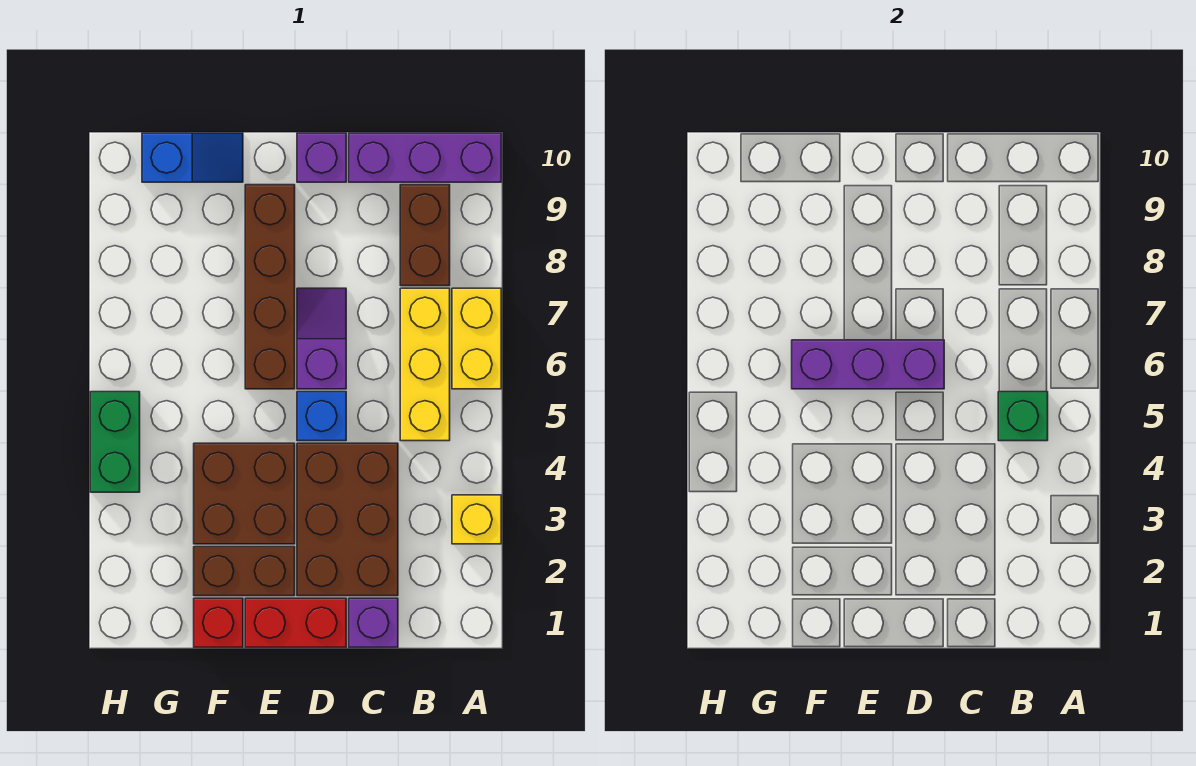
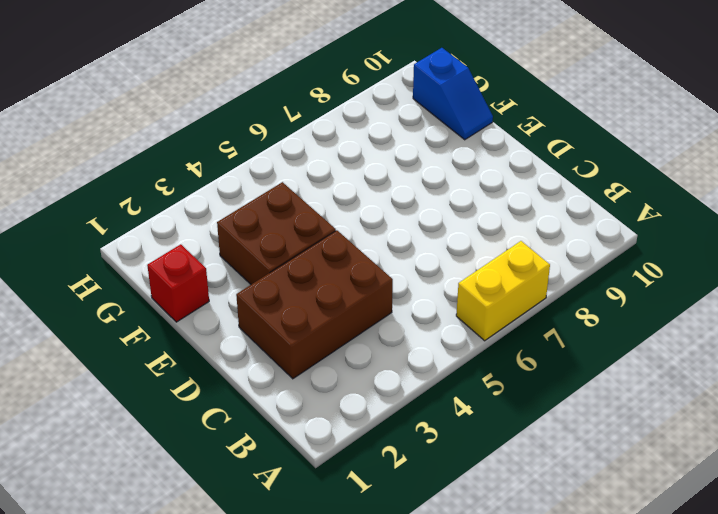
none -> yellow 1x1 brick [452,495,501,544]
none -> purple 1x3 brick [349,133,501,182]
none -> yellow 1x3 brick [400,288,450,441]

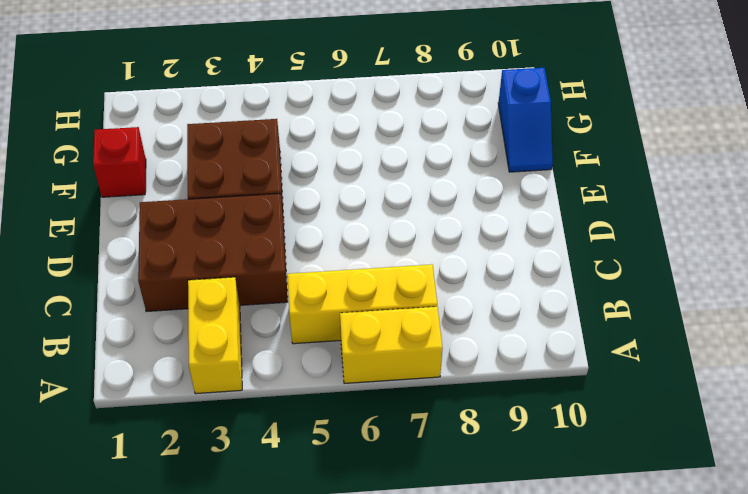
yellow 1x2 brick [188,277,242,394] -> yellow 1x1 brick [452,495,501,544]
none -> purple 1x3 brick [349,133,501,182]
none -> brown 1x2 brick [400,185,450,286]
none -> purple 1x1 brick [349,598,398,647]

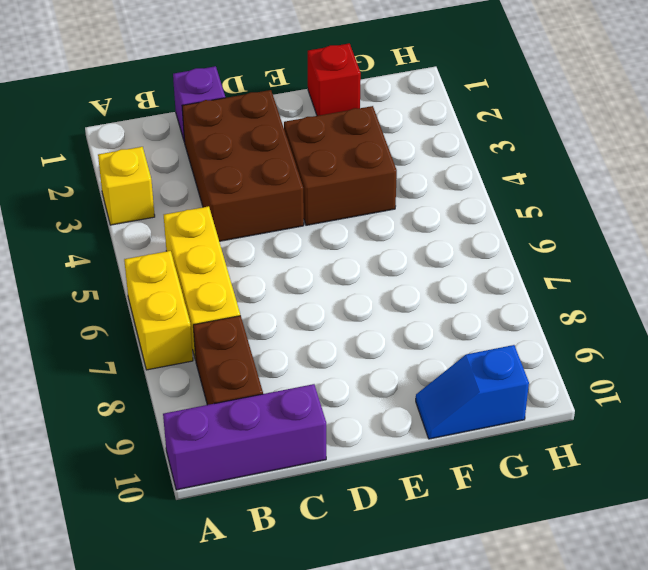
none -> red 1x2 brick [245,598,346,647]
none -> blue 1x1 brick [297,392,346,441]
none -> purple 1x2 slope [297,288,346,389]

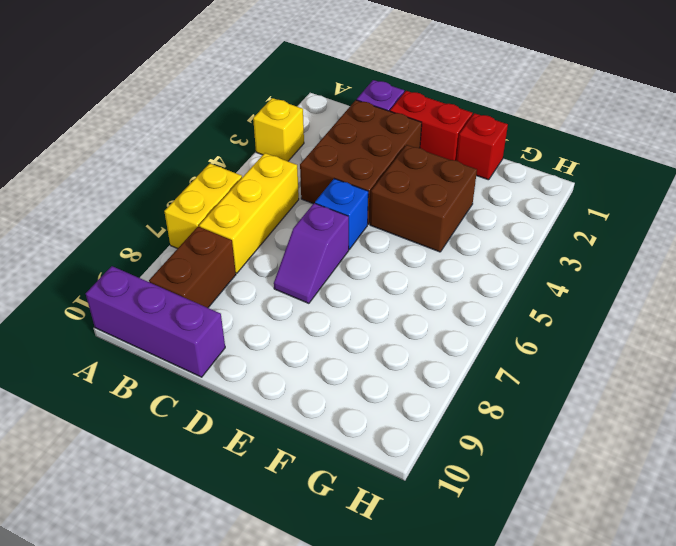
none -> purple 1x1 brick [297,133,346,182]
none -> brown 1x2 brick [194,547,295,596]
none -> brown 1x4 brick [245,185,295,389]

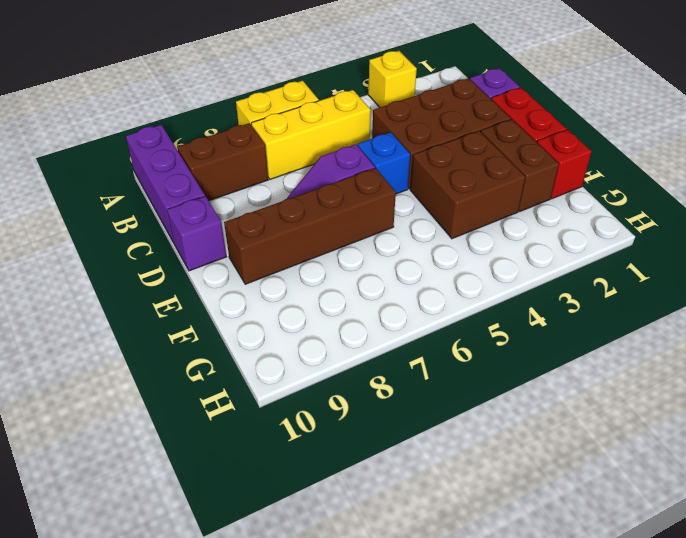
none -> blue 1x2 slope [142,133,243,182]
none -> green 1x2 brick [90,392,140,492]
none -> green 1x1 brick [998,392,1048,441]

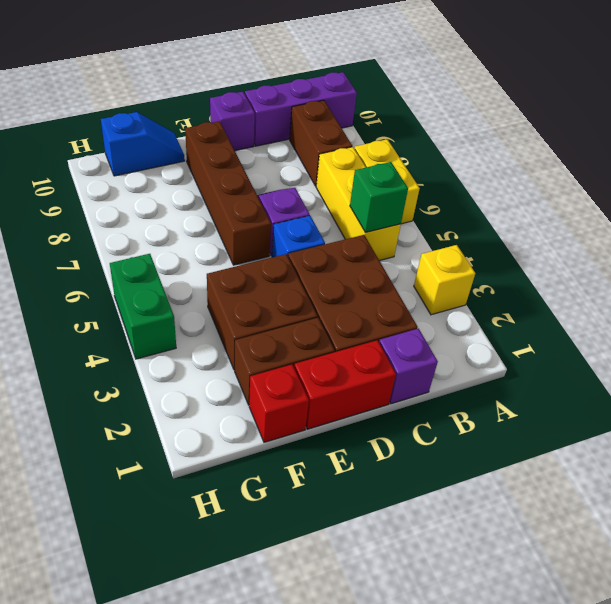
none -> purple 1x3 brick [792,340,944,389]

